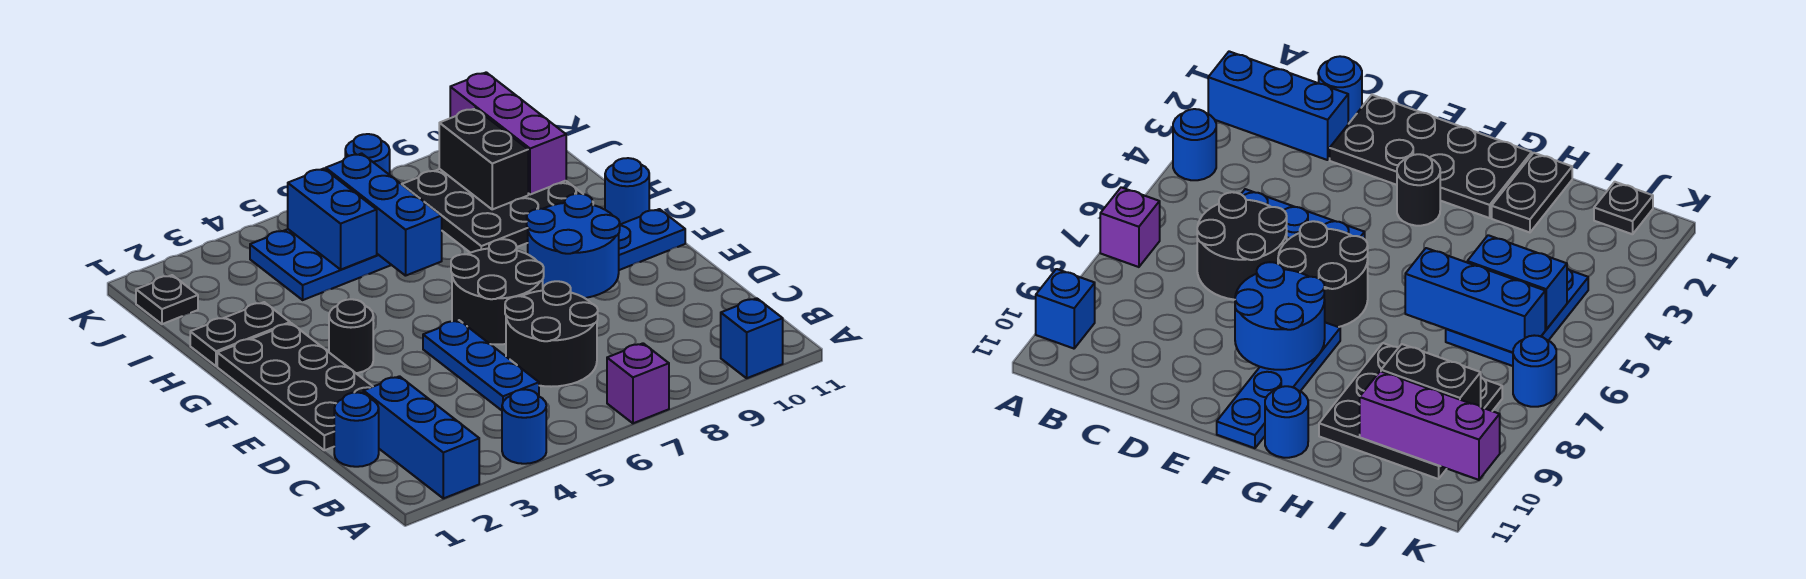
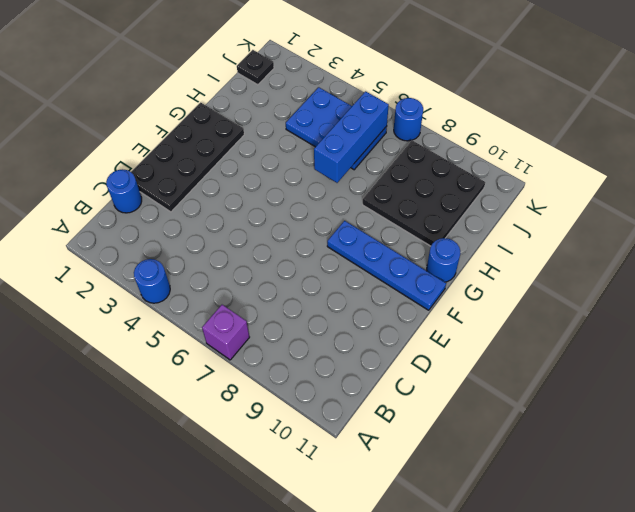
none -> blue 1x3 brick [363,376,479,498]
none -> blue 1x1 brick [721,298,783,378]
none -> blue 1x3 plate [423,320,539,410]

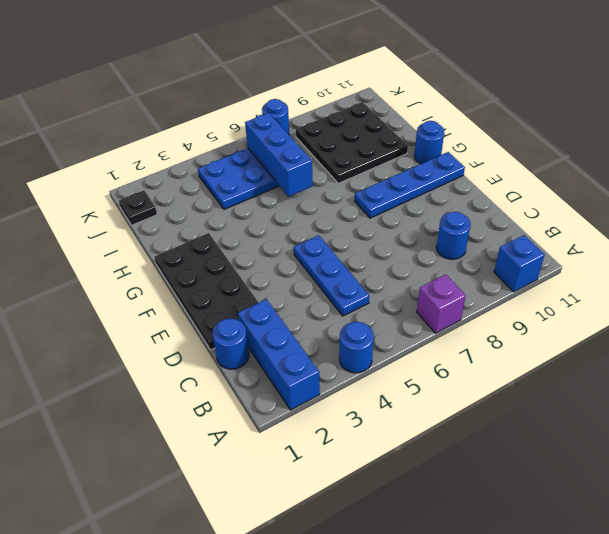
blue 1x1 round brick [436,212,471,259] -> none
none -> black 2x2 round brick [505,281,598,387]
none -> black 2x2 round brick [451,239,544,344]
none -> black 1x1 round brick [329,299,373,373]

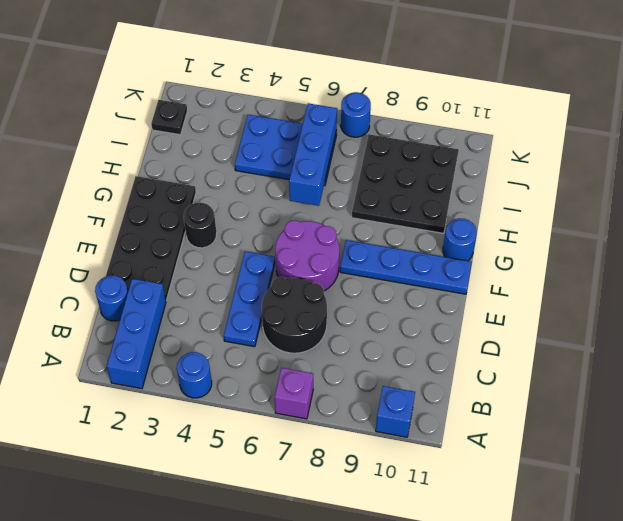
purple 2x2 round brick [275,220,339,291] -> black 2x2 round brick [451,239,544,344]
none -> black 1x2 plate [190,302,290,366]
none -> blue 2x2 round brick [527,194,620,298]
none -> blue 1x2 brick [288,169,377,269]

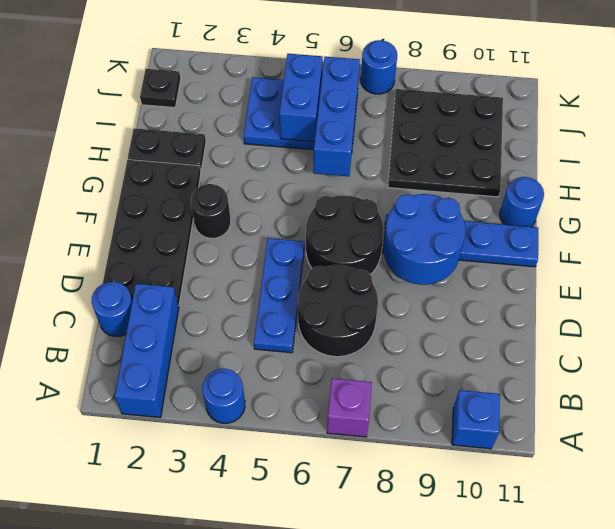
none -> black 1x2 brick [439,108,528,209]
none -> purple 1x3 brick [450,72,566,195]

